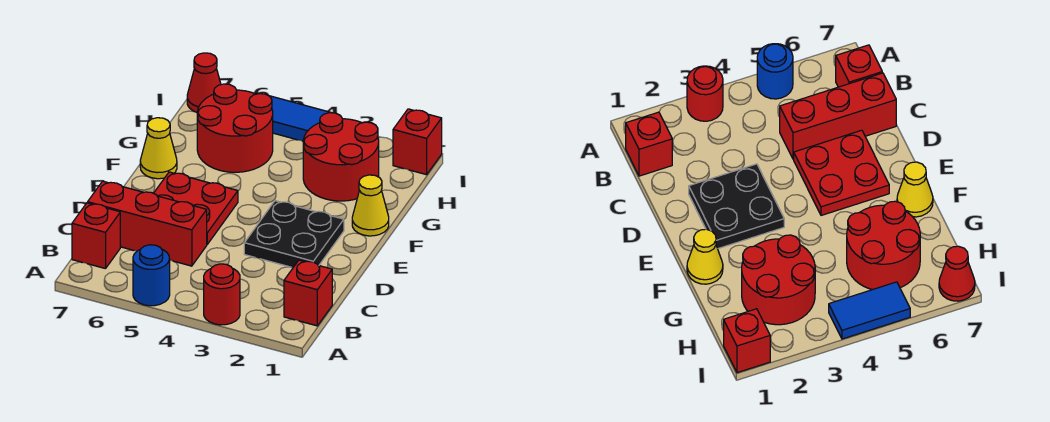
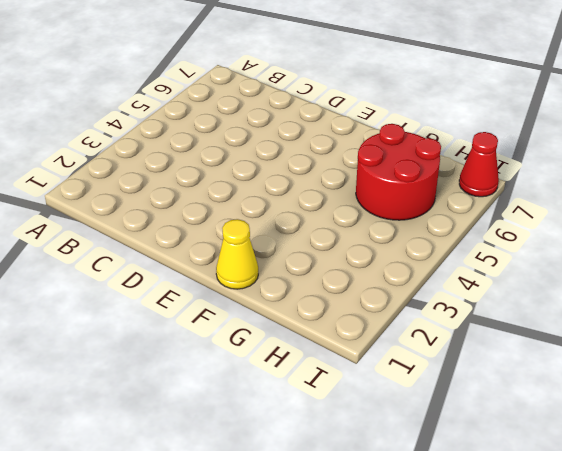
none -> red 1x1 round brick [204,264,240,325]
none -> blue 1x1 round brick [133,245,170,306]
none -> red 1x1 brick [284,260,332,326]

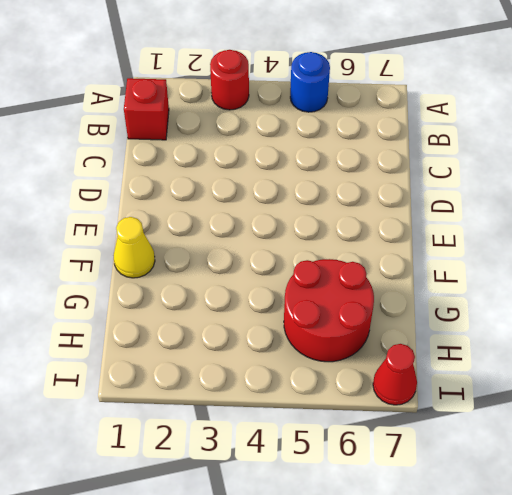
none -> red 1x1 brick [72,203,120,269]
none -> red 1x3 brick [88,181,207,266]
none -> black 2x2 plate [244,201,344,267]

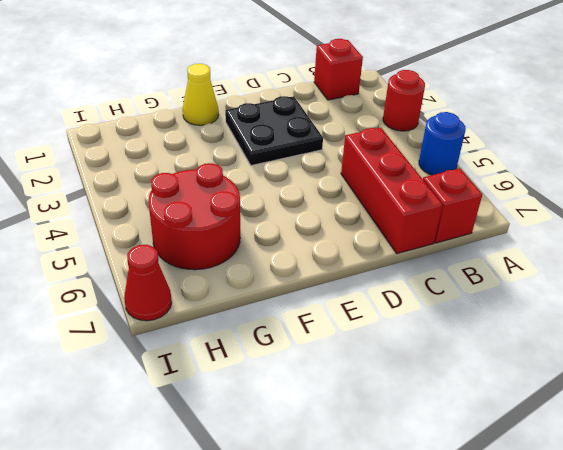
none -> red 2x2 plate [154,172,238,244]
none -> yellow 1x1 cone [140,118,177,179]
none -> red 2x2 round brick [303,113,379,201]

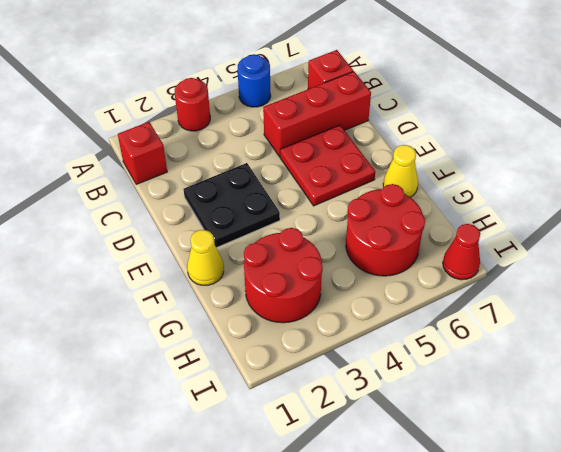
none -> red 1x1 brick [393,109,442,175]
none -> blue 1x2 tile [270,96,331,141]

